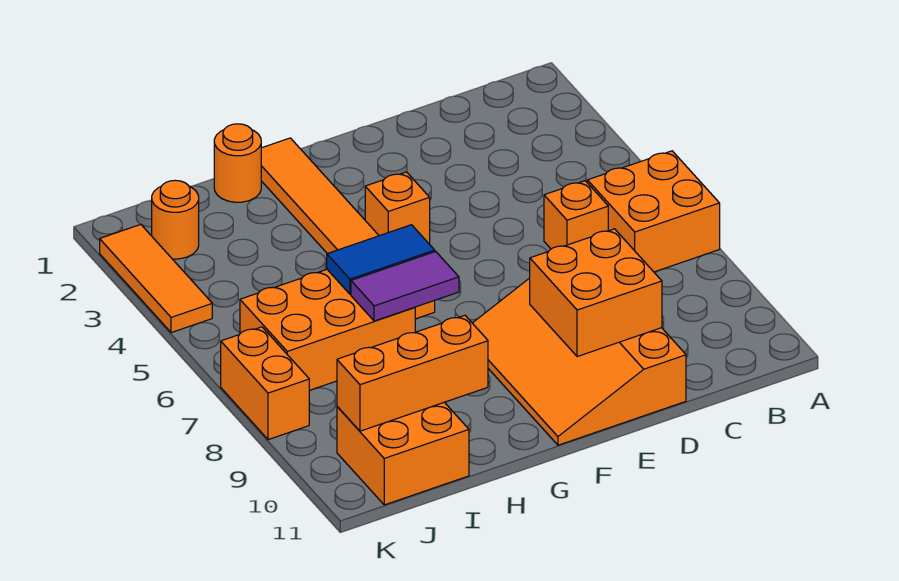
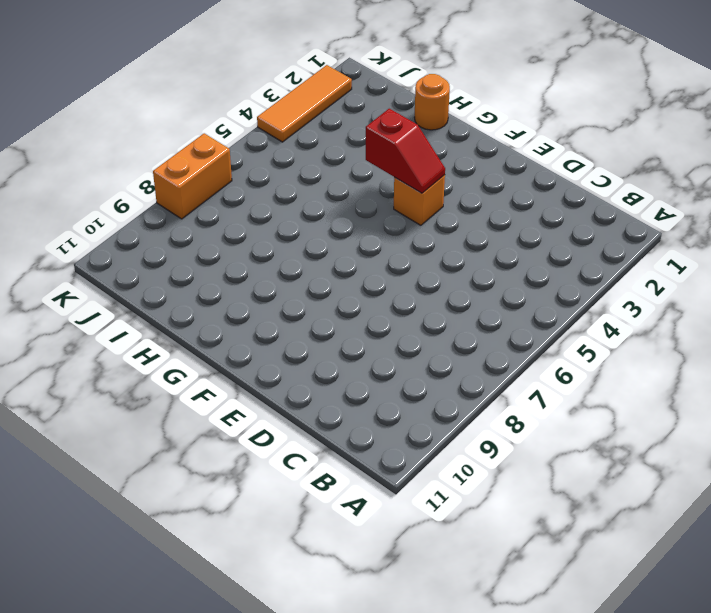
red 1x2 slope [366,109,445,193] -> none
none -> orange 2x2 brick [587,151,720,272]
none -> orange 1x1 brick [544,181,608,249]
none -> orange 3x4 slope [473,278,686,445]

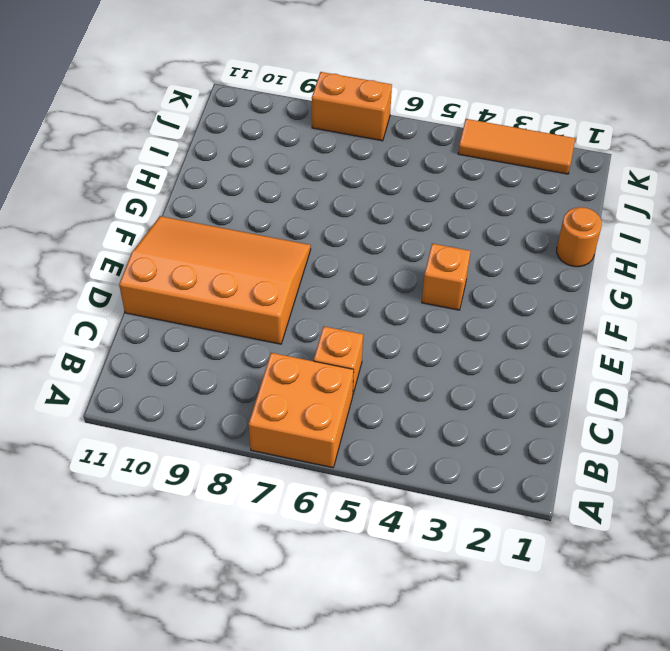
none -> orange 1x6 tile [261,138,435,319]
none -> orange 2x3 brick [240,270,415,390]
none -> orange 2x2 brick [337,402,469,505]

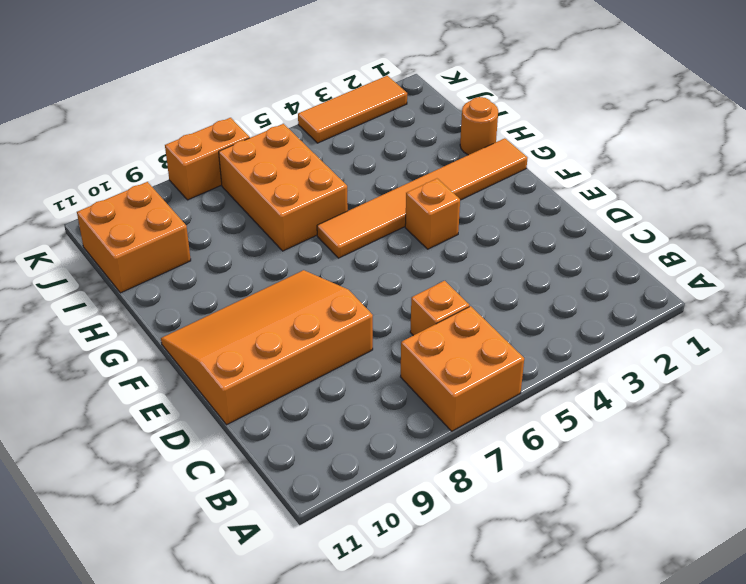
none -> orange 1x1 round brick [152,180,199,259]
none -> orange 2x2 brick [530,229,662,357]
none -> blue 1x2 tile [327,225,435,294]

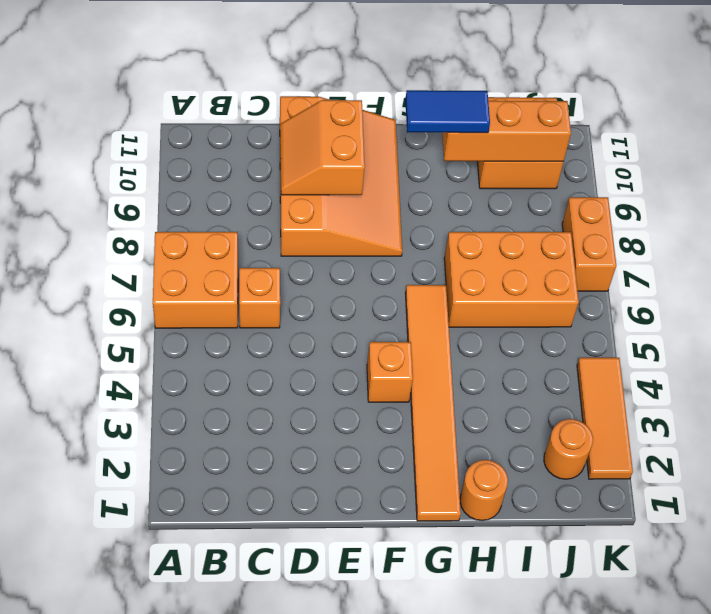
orange 2x2 slope [281,100,365,195] -> orange 2x2 brick [530,229,662,357]
blue 1x2 tile [405,90,490,133] -> blue 1x2 tile moved to [327,225,435,294]
none -> purple 1x2 tile [351,252,459,321]

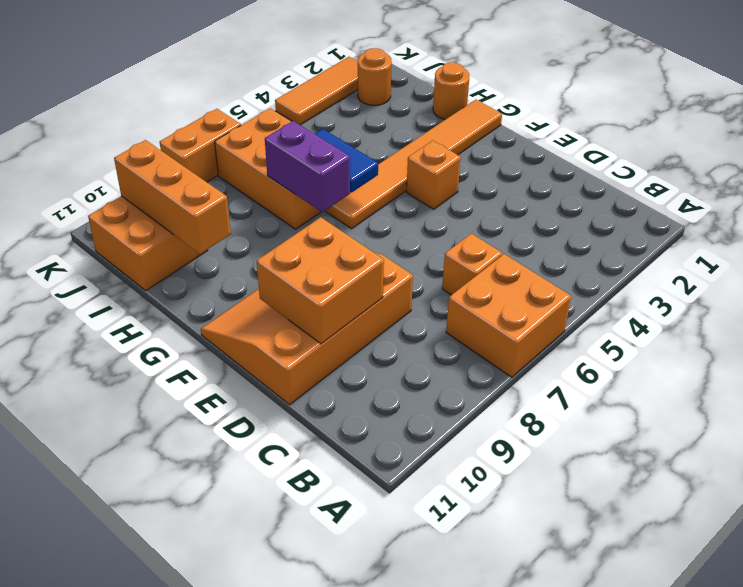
purple 1x2 brick [265,121,350,212] -> purple 1x2 tile [351,252,459,321]

